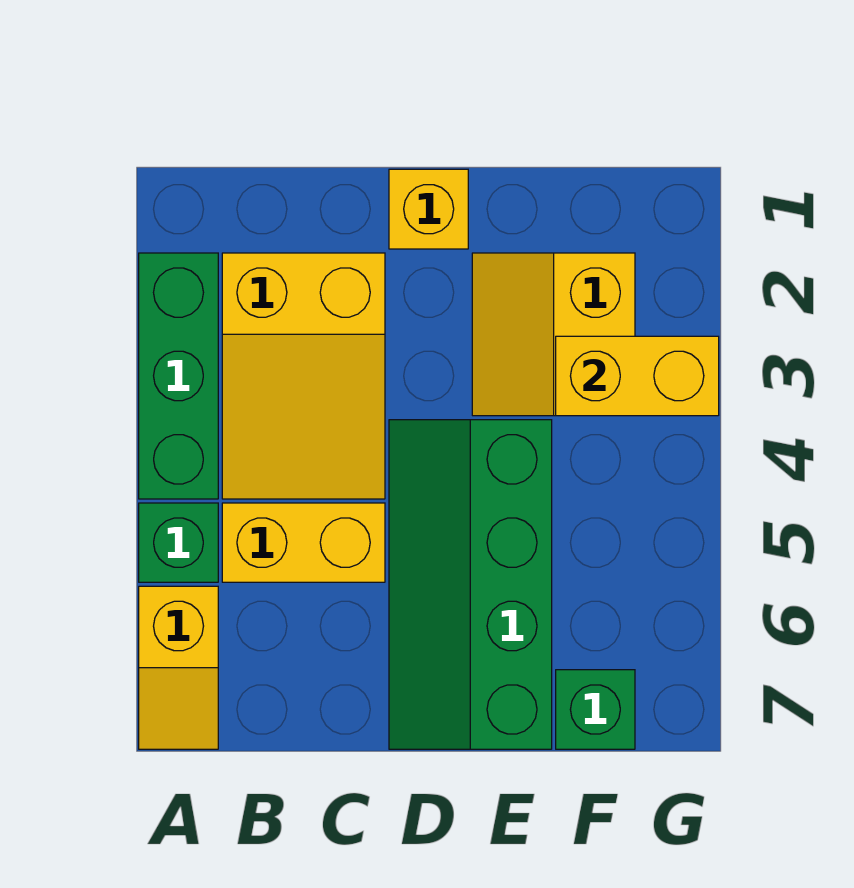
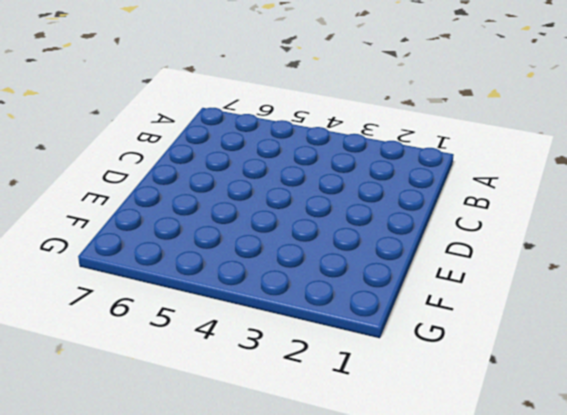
none -> green 1x3 brick [139,253,218,499]
none -> green 1x1 brick [139,503,218,582]

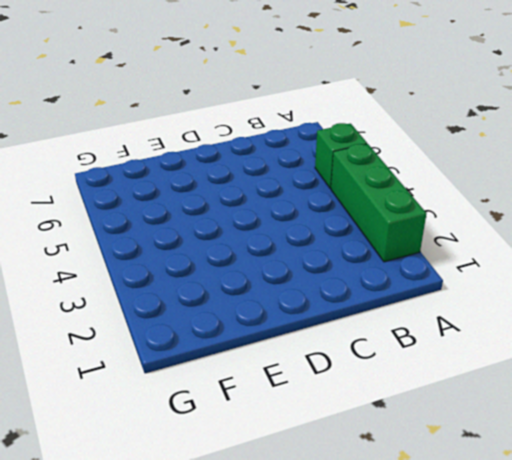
none -> yellow 1x2 slope [139,586,218,749]
none -> yellow 2x3 slope [222,253,385,499]

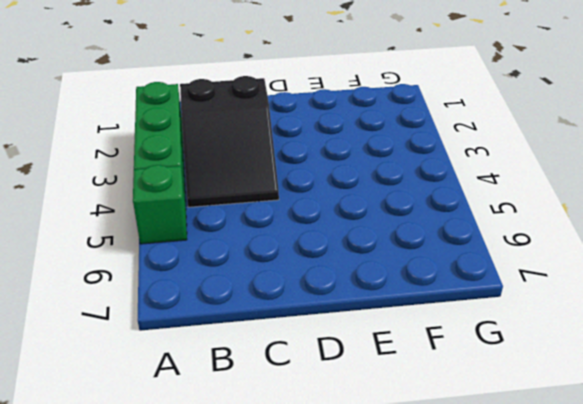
black 2x3 slope [180,76,279,207] -> yellow 2x3 slope [222,253,385,499]
none -> yellow 1x2 slope [139,586,218,749]
none -> yellow 1x2 brick [222,503,385,582]

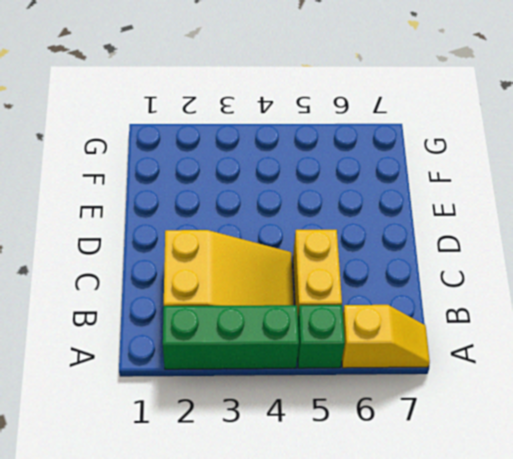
none -> yellow 1x1 brick [389,169,468,249]
none -> green 2x4 slope [389,420,552,749]

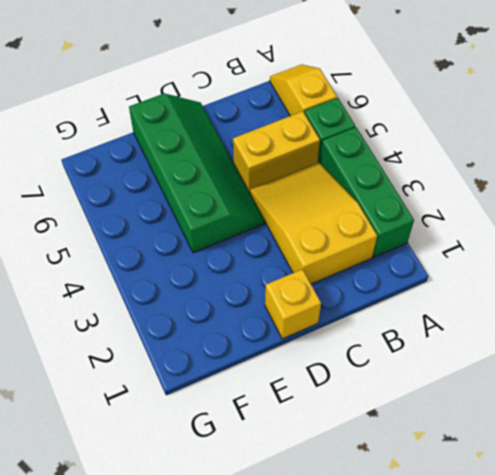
none -> yellow 2x2 slope [472,253,635,416]
none -> green 1x1 brick [556,670,635,749]

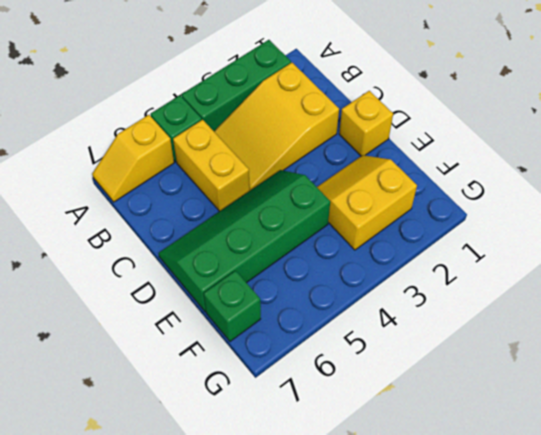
none -> yellow 1x2 brick [556,336,719,416]

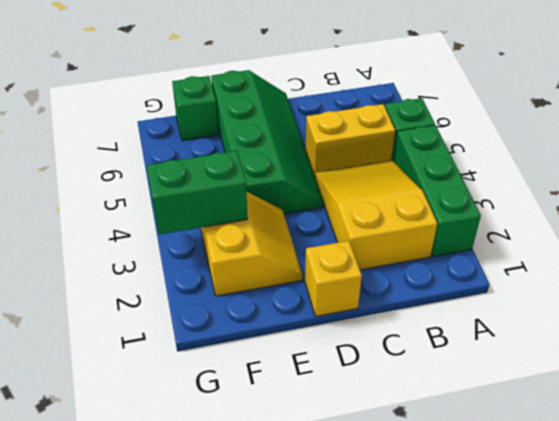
green 1x2 brick [147,151,248,235] -> yellow 1x2 brick [556,336,719,416]
none -> yellow 1x2 slope [139,586,218,749]

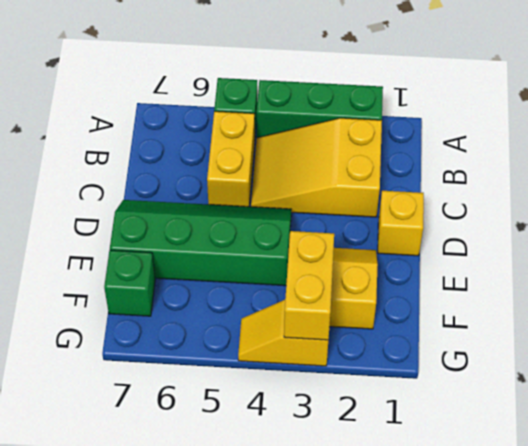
yellow 1x2 slope [238,300,328,366] -> yellow 1x2 slope moved to [139,586,218,749]

